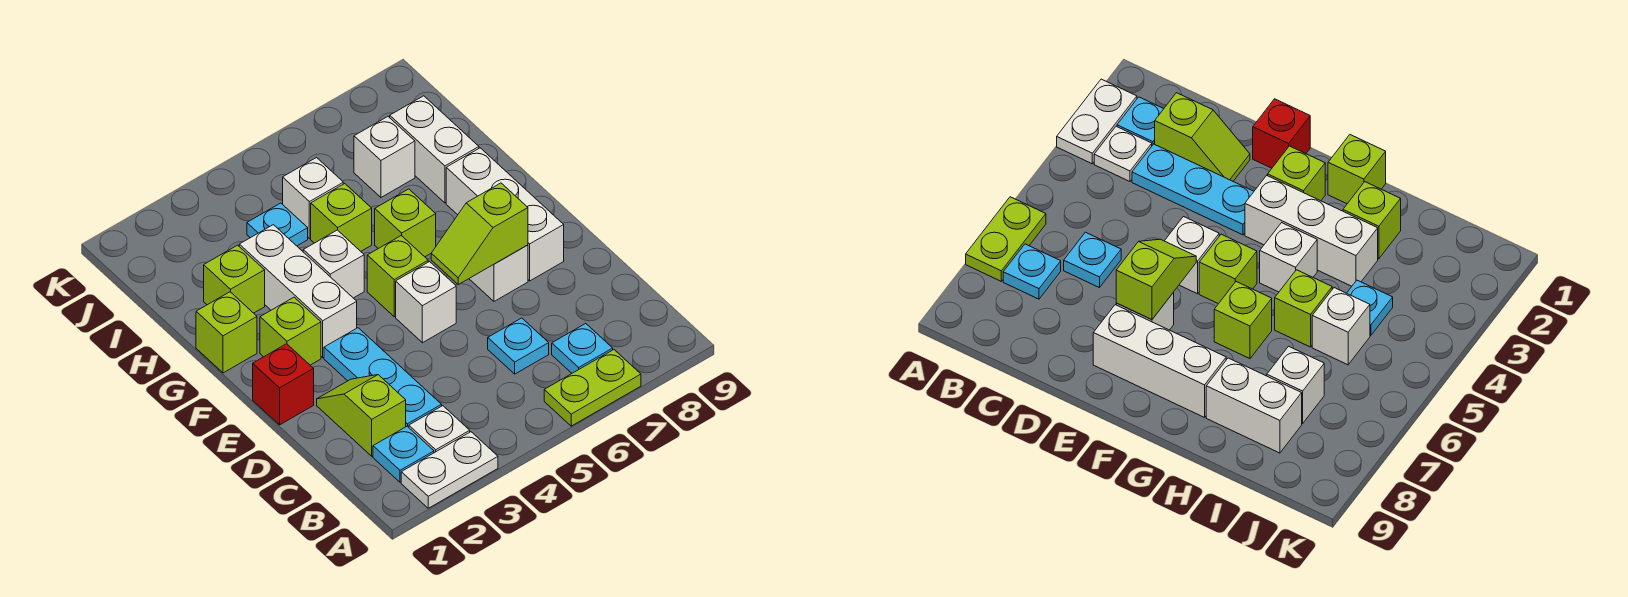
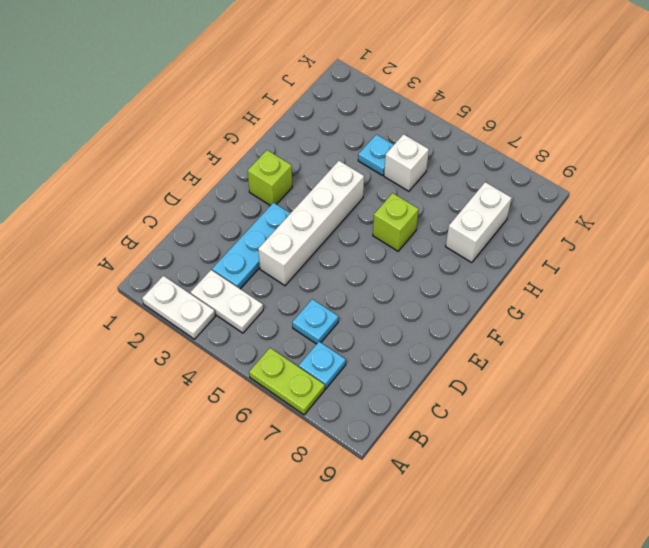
white 1x2 plate [190,270,263,333] -> white 1x1 plate [409,406,470,453]
white 1x4 brick [258,161,364,286] -> white 1x1 brick [303,230,364,298]
none -> cyan 1x1 plate [373,426,434,482]
none -> lime 1x2 slope [317,375,406,456]
none -> red 1x1 brick [253,344,314,425]

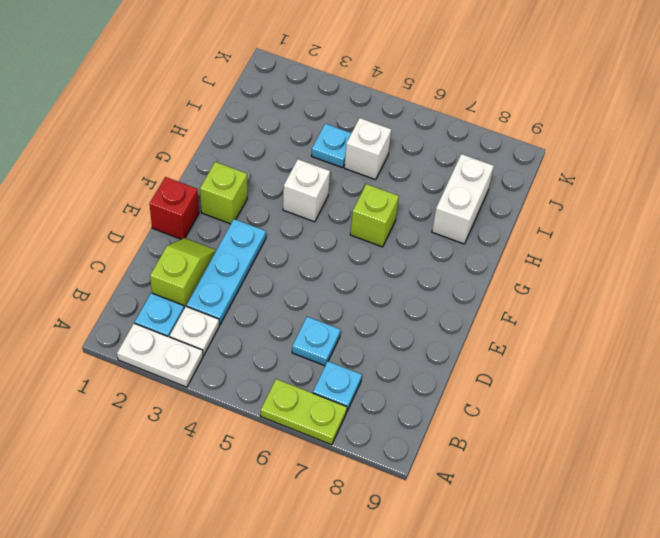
none -> white 1x1 brick [396,262,456,343]
none -> white 1x1 brick [469,245,528,301]
none -> white 1x3 brick [446,148,564,281]

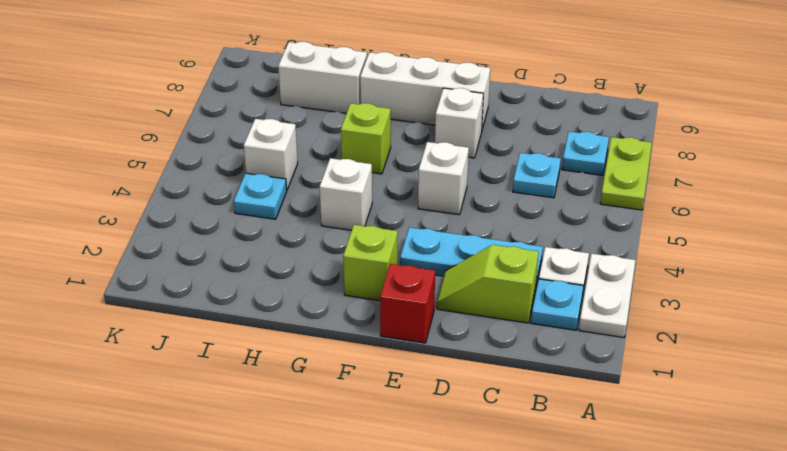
none -> white 1x3 brick [239,225,357,358]
none -> lime 1x1 brick [367,236,428,317]
none -> lime 1x1 brick [196,292,257,373]

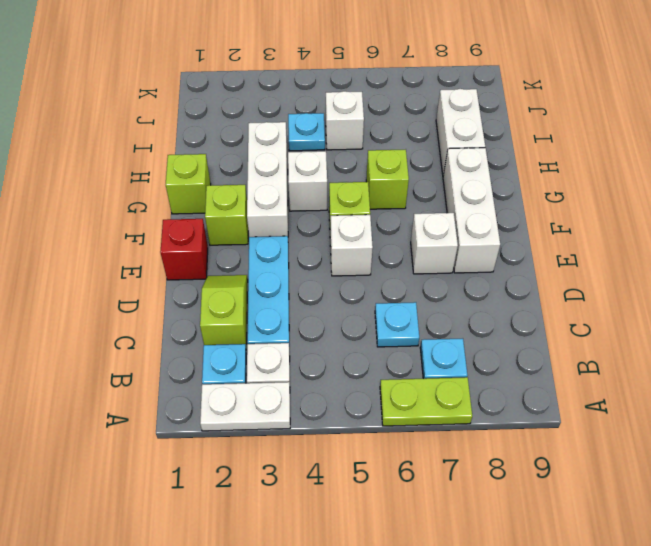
none -> lime 1x1 brick [204,245,265,313]
none -> lime 1x1 brick [311,184,372,251]
none -> white 1x1 brick [354,117,415,197]

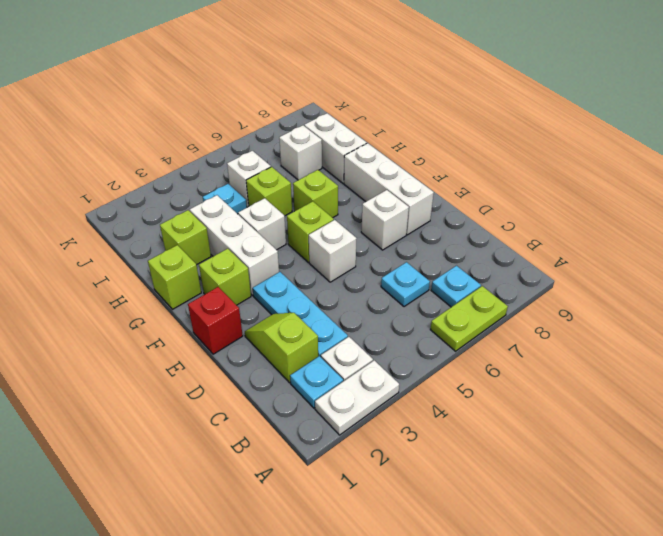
none -> lime 1x2 slope [431,183,528,284]

